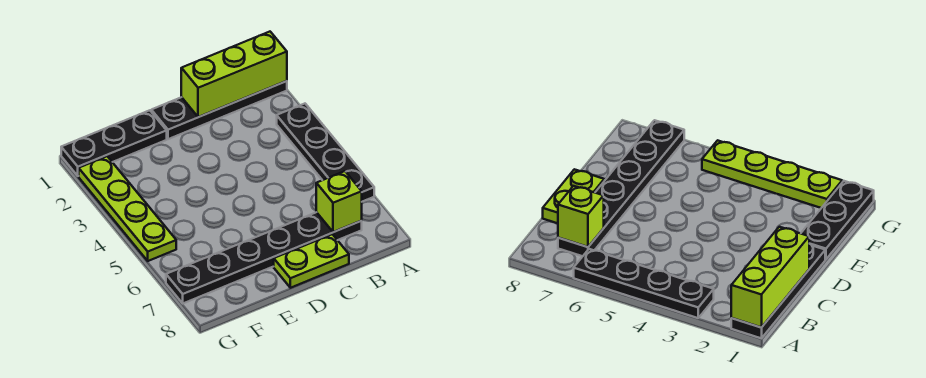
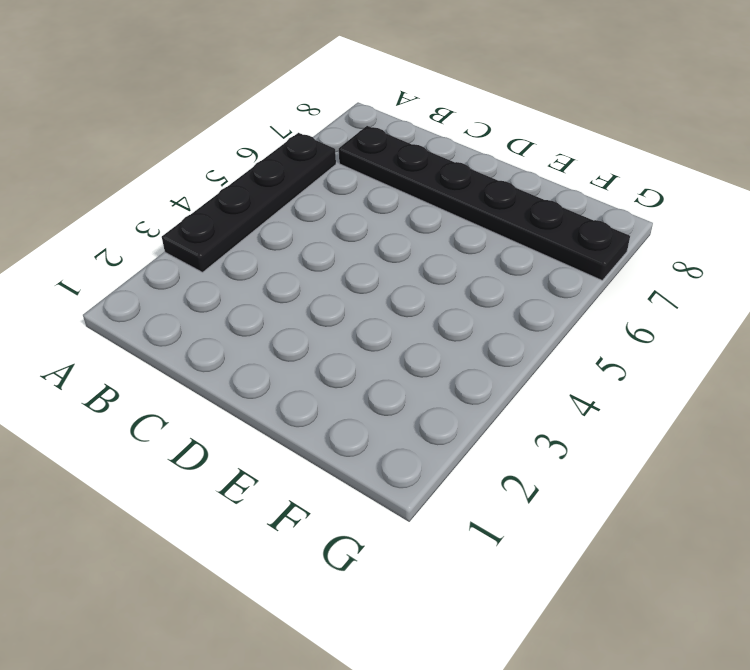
none -> black 1x4 plate [151,81,287,139]
none -> lime 1x2 plate [274,234,349,288]

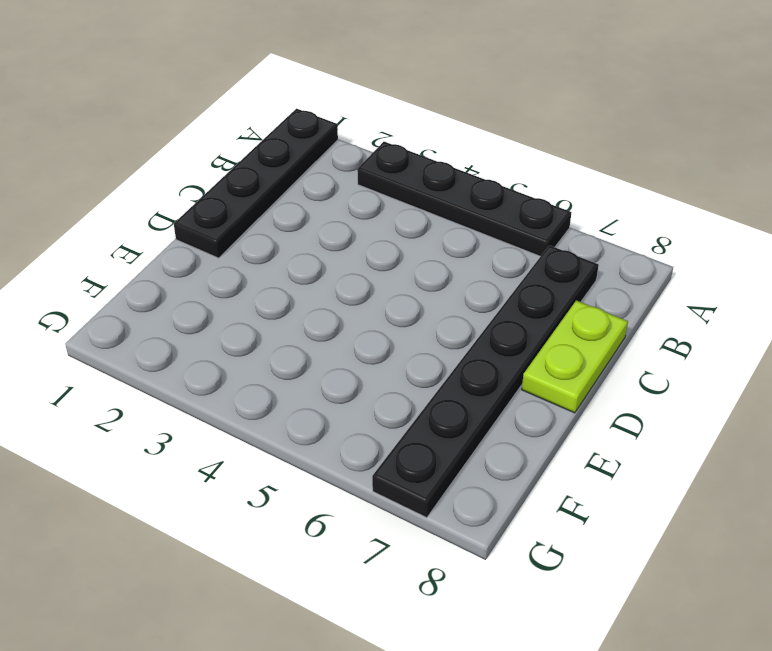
none -> black 1x3 plate [61,110,167,176]
none -> lime 1x4 plate [79,156,176,261]

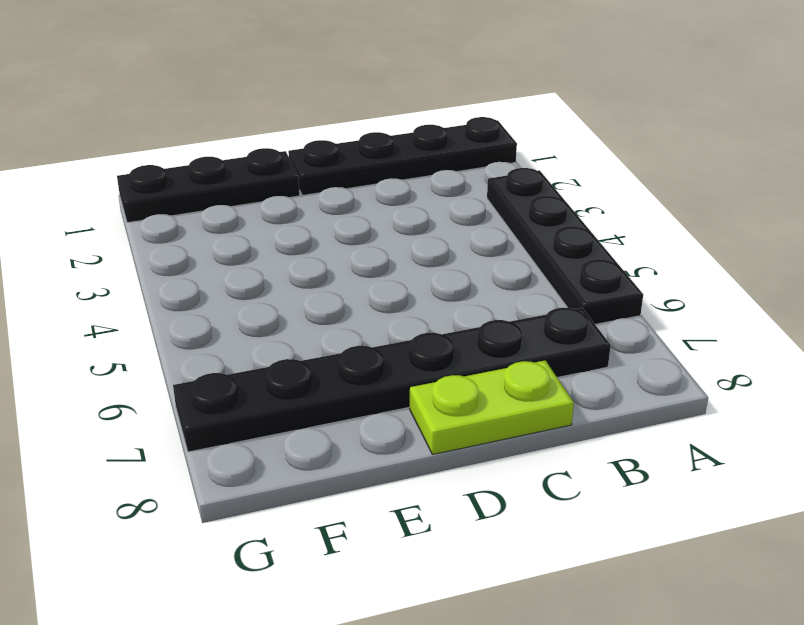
none -> lime 1x4 plate [79,156,176,261]
none -> lime 1x3 brick [181,32,287,117]

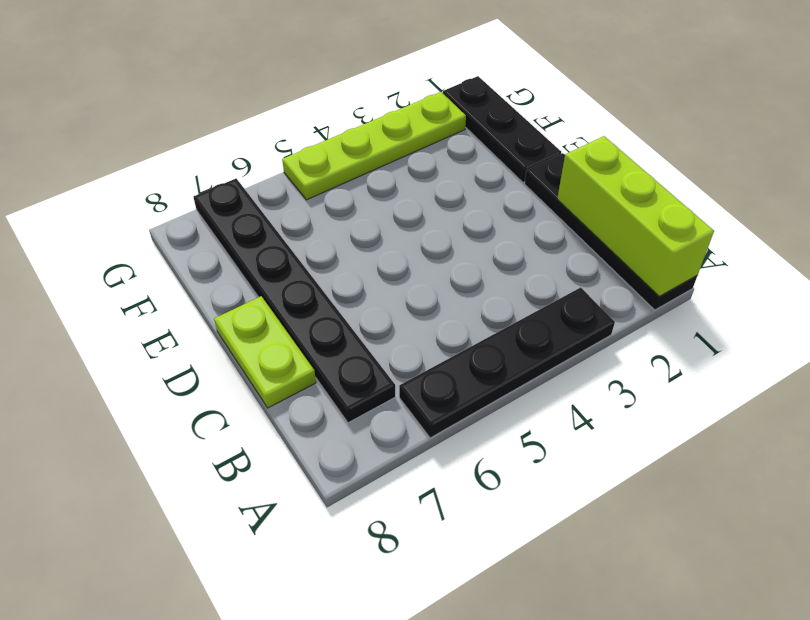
none -> lime 1x1 brick [316,171,362,232]

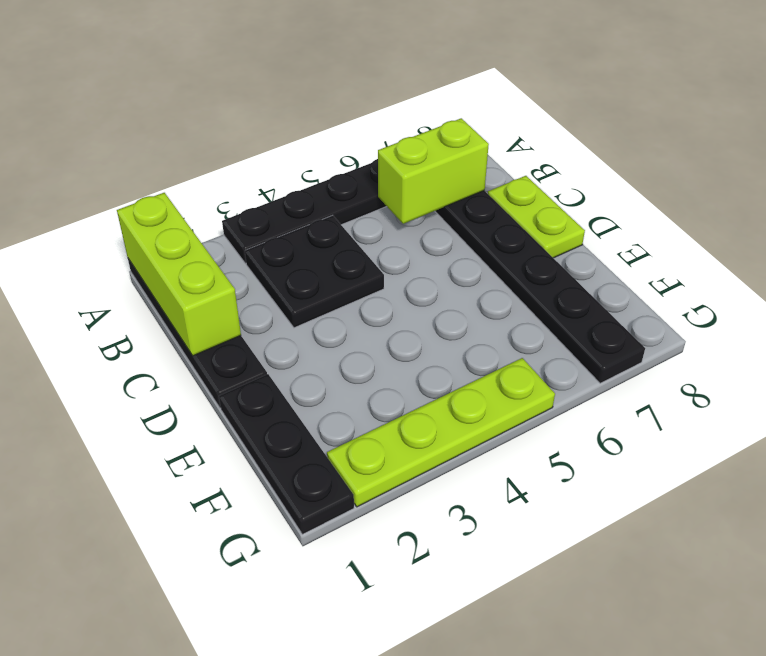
black 2x2 plate [245,215,384,328] -> none
lime 1x2 brick [378,118,489,224] -> lime 1x1 brick [316,171,362,232]

